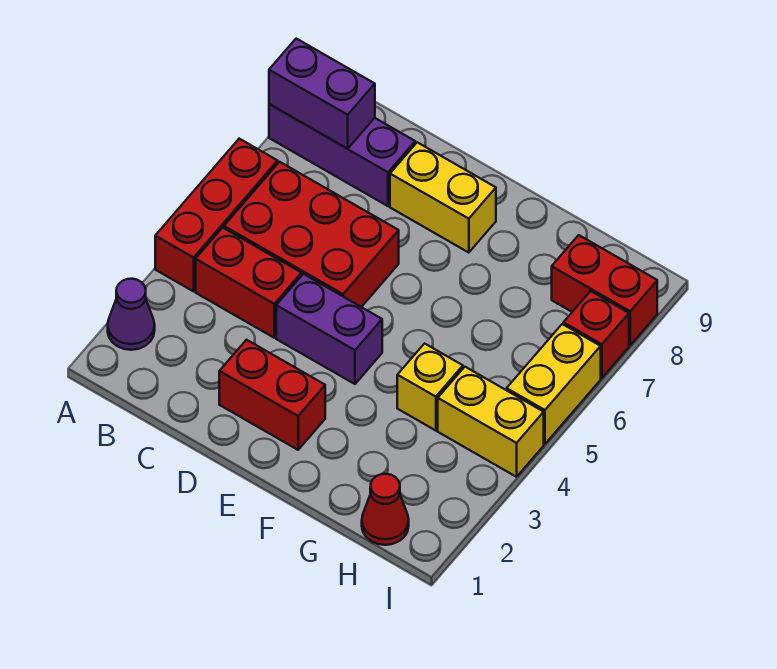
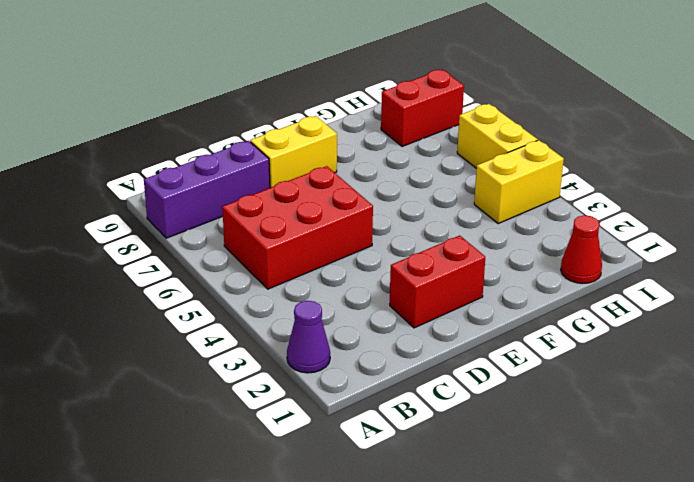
none -> red 1x3 brick [155,139,278,291]
none -> red 1x2 brick [196,228,301,338]
none -> purple 1x2 brick [276,274,382,384]

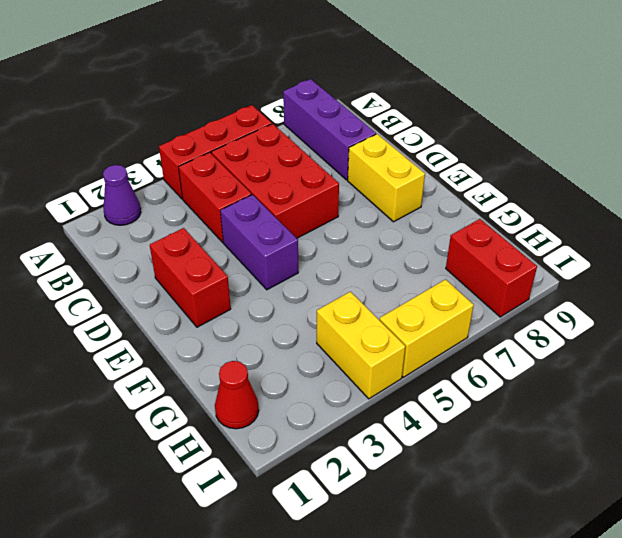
none -> yellow 1x1 brick [397,344,463,431]
none -> red 1x1 brick [563,291,629,378]
none -> purple 1x2 brick [269,39,375,149]

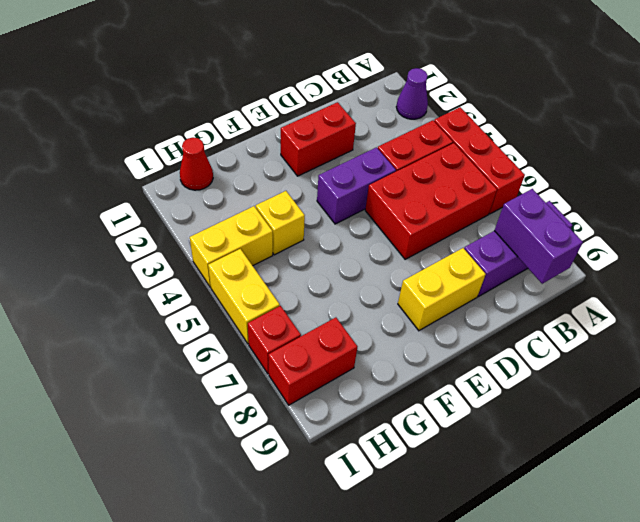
purple 1x2 brick [494,189,583,284] -> purple 1x2 brick turned to [269,39,375,149]

